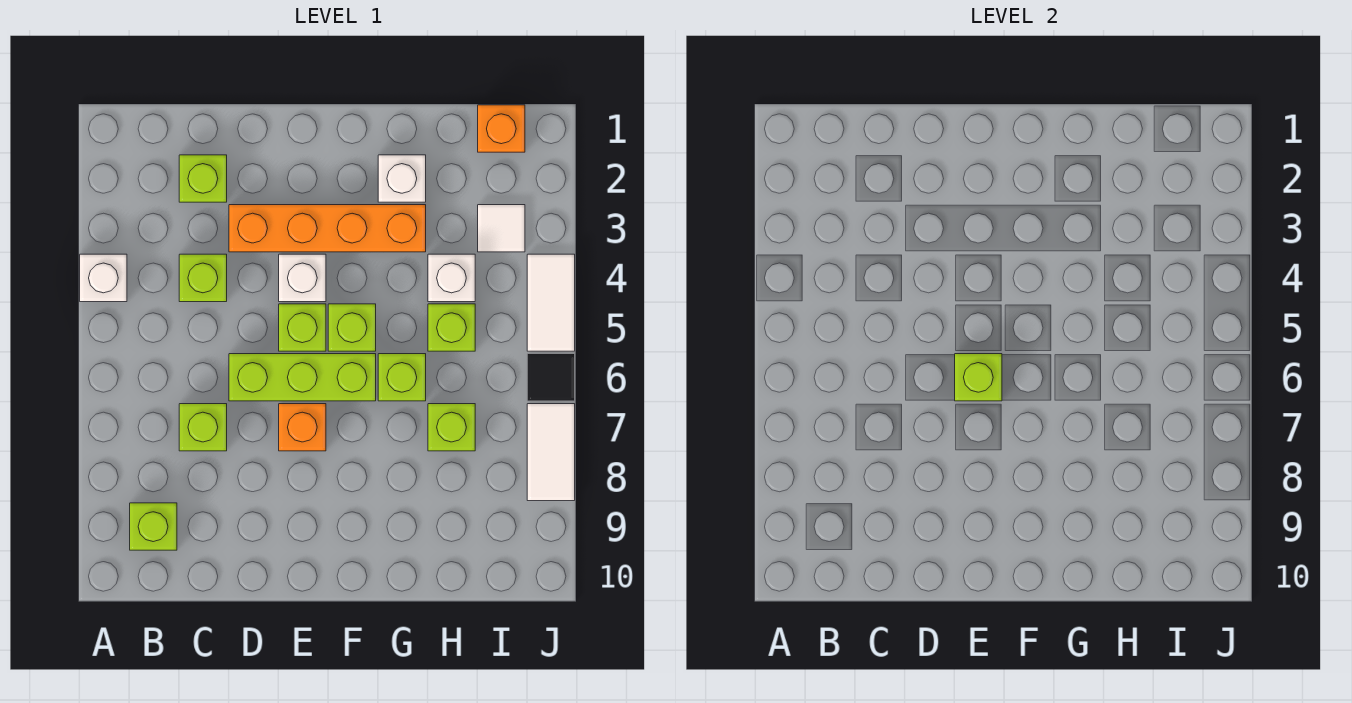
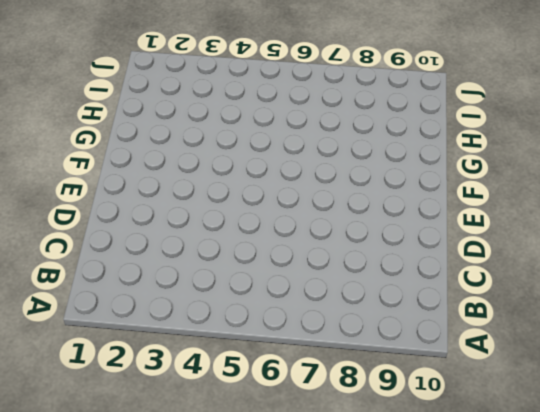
none -> white 1x1 brick [80,254,127,302]
none -> lime 1x1 brick [130,503,177,550]
none -> lime 1x1 brick [179,155,227,202]

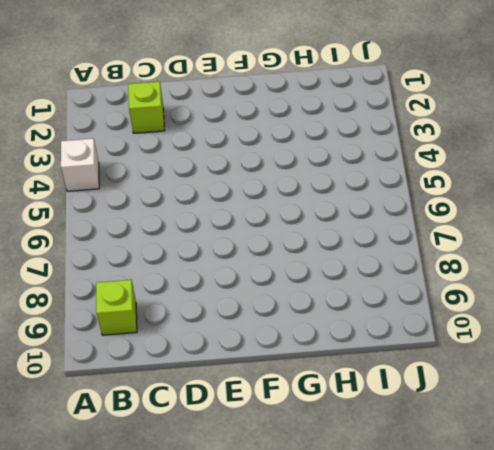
none -> lime 1x1 brick [179,254,227,302]
none -> lime 1x1 brick [179,404,227,451]
none -> orange 1x4 brick [229,205,426,252]

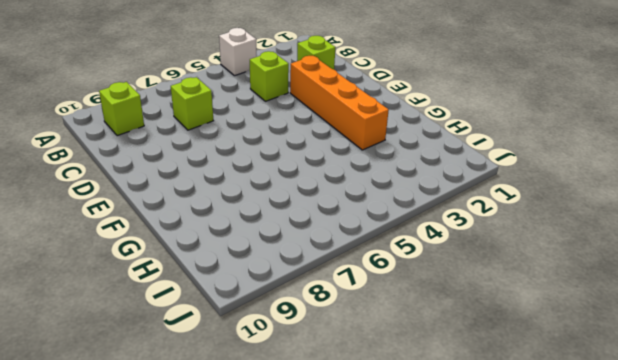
none -> lime 1x3 brick [229,354,376,401]
none -> white 1x1 brick [279,254,326,302]
none -> lime 1x1 brick [279,304,326,351]

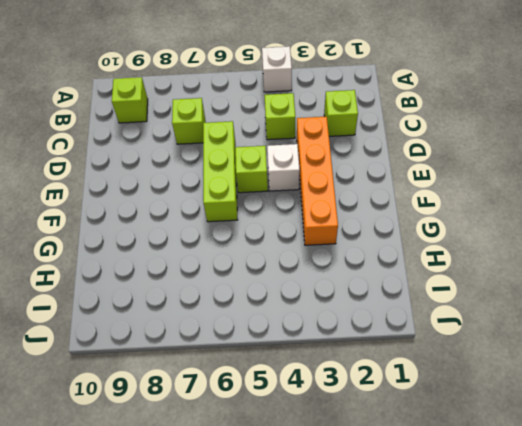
none -> orange 1x1 brick [279,404,326,451]
none -> lime 1x1 brick [328,304,376,351]
none -> white 1x1 brick [378,155,426,202]

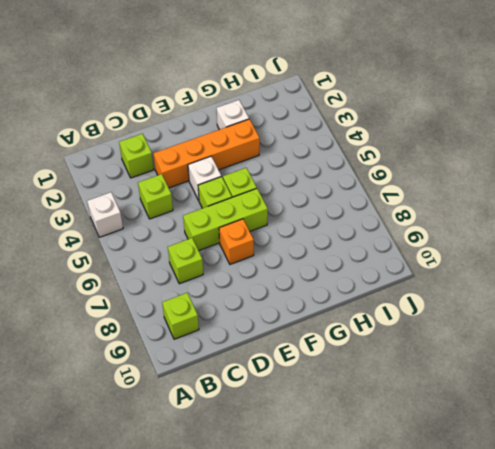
none -> lime 1x1 brick [378,354,426,401]
none -> white 1x1 brick [428,254,475,302]
none -> lime 1x1 brick [428,304,475,351]

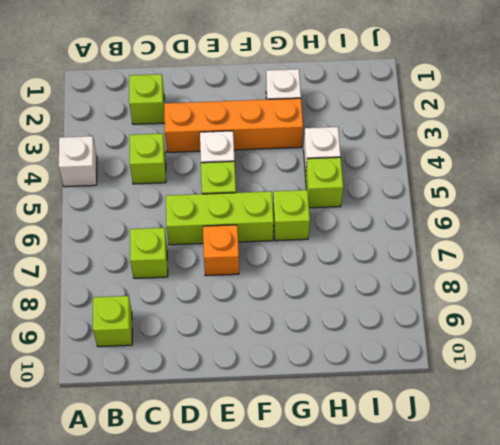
none -> lime 1x1 brick [328,304,376,351]
none -> lime 1x1 brick [428,404,475,451]
none -> orange 1x1 brick [478,105,525,152]

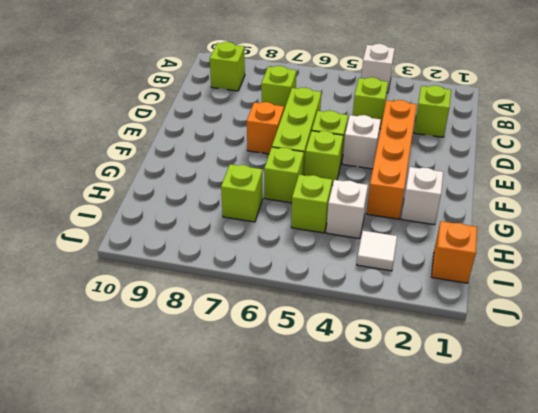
none -> white 1x2 tile [527,254,575,351]
none -> black 1x1 tile [527,354,575,401]
none -> white 1x2 tile [527,404,575,501]

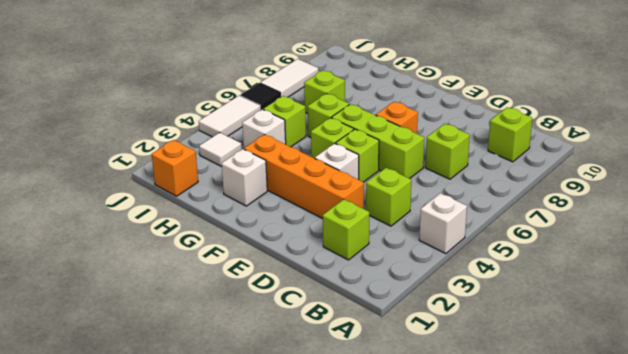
none -> lime 1x1 brick [955,354,1002,401]

